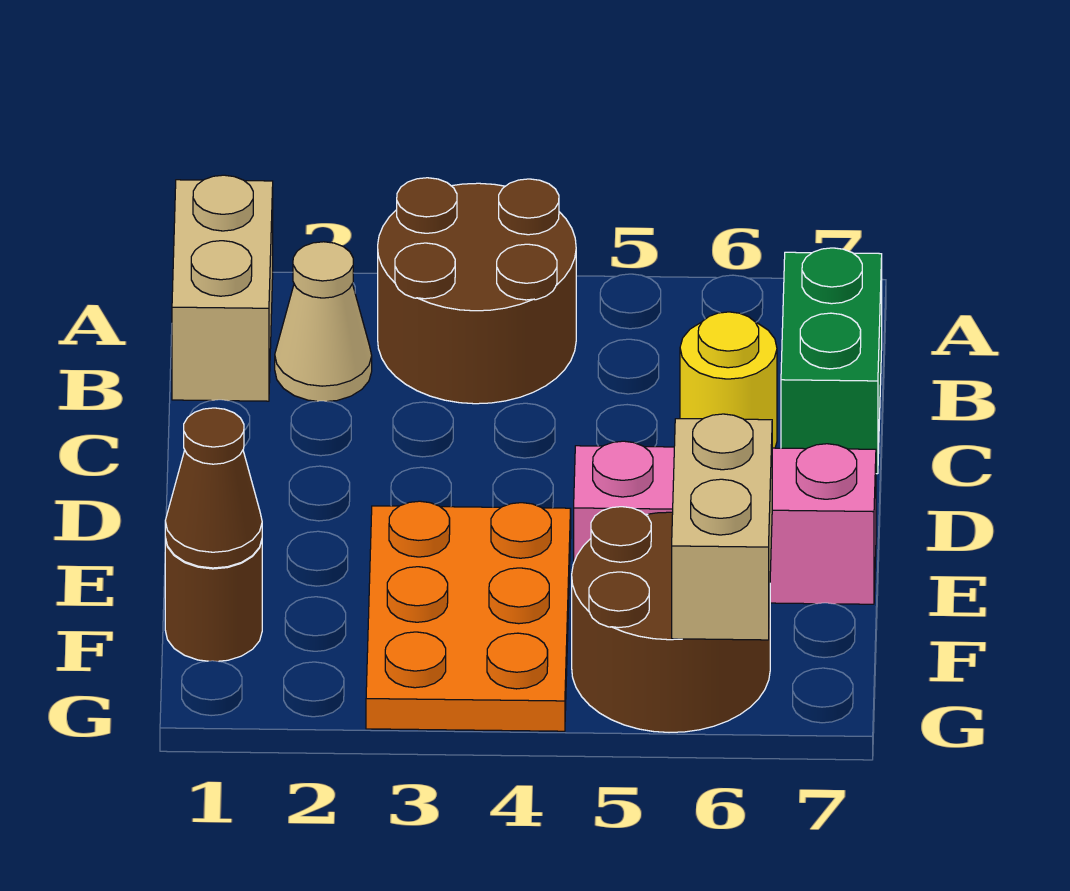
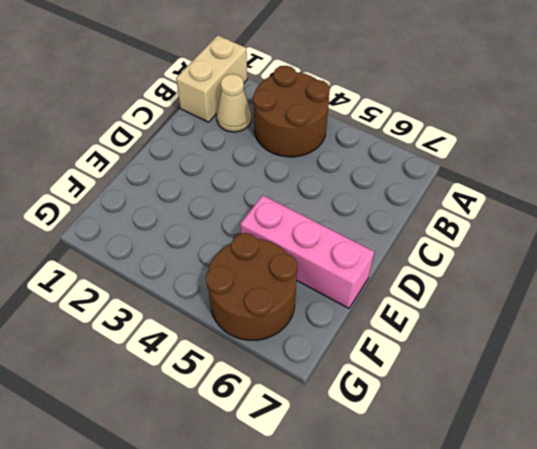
none -> green 1x2 brick [781,248,882,474]
none -> yellow 1x1 round brick [680,312,777,448]

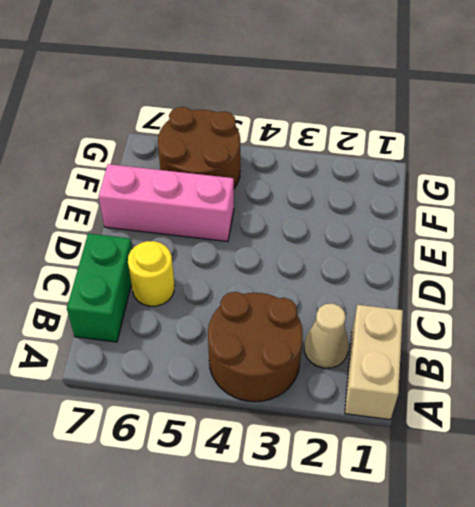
none -> orange 2x3 plate [366,501,571,731]
none -> brown 1x1 round brick [165,537,262,661]

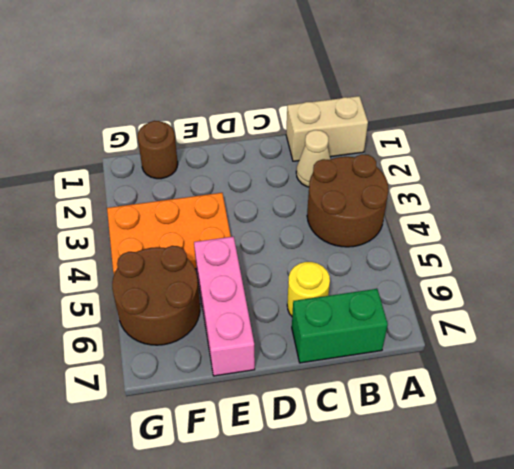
none -> brown 1x1 cone [165,408,262,568]
none -> tan 1x2 brick [672,414,772,640]

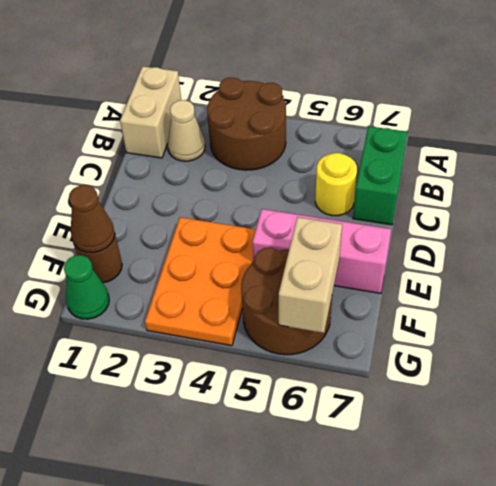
green 1x1 cone [64,255,109,319] -> none

